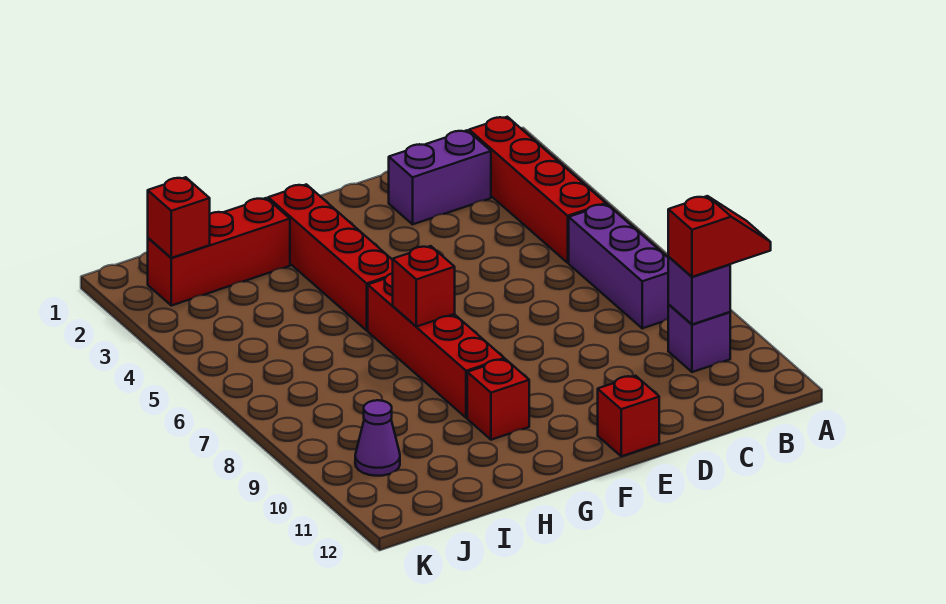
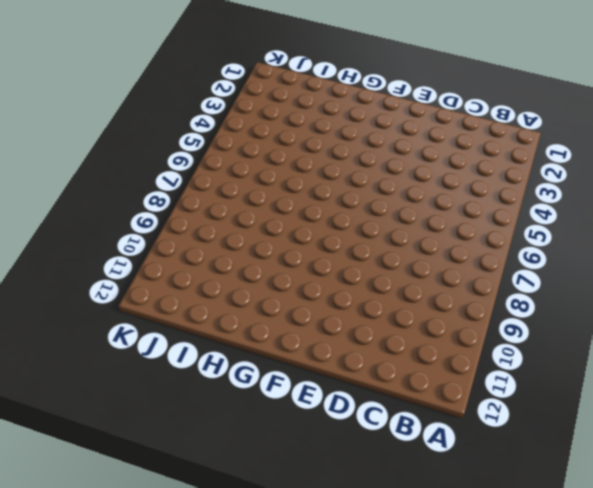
none -> red 1x4 brick [469,117,606,263]
none -> purple 1x3 brick [569,204,669,328]
none -> purple 1x1 brick [668,305,730,372]

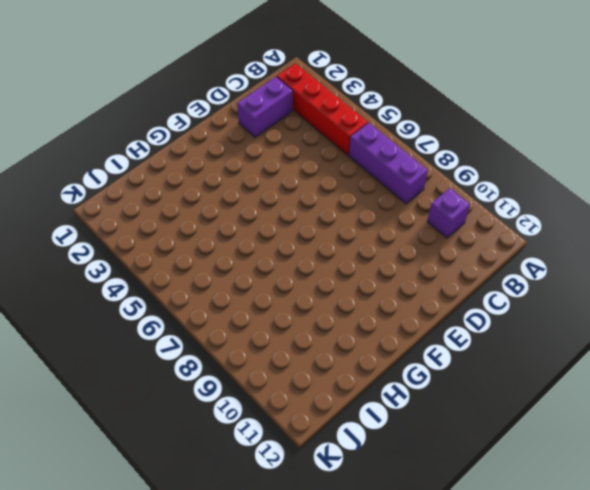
none -> red 1x1 brick [598,376,659,456]
none -> red 1x4 brick [268,184,393,330]
none -> red 1x4 brick [368,273,504,418]

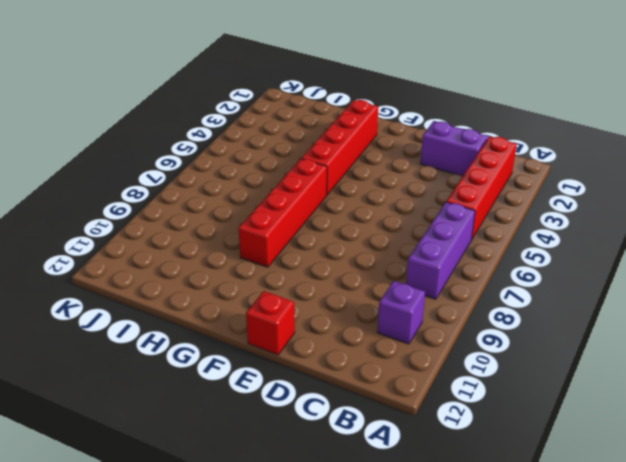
none -> red 1x1 brick [467,359,529,440]
none -> red 1x3 brick [148,198,290,306]
none -> purple 1x1 cone [355,400,400,476]

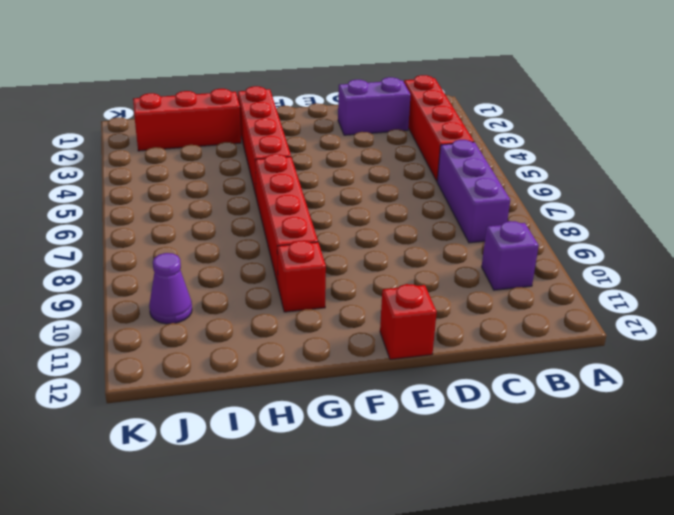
none -> purple 1x1 brick [668,257,730,324]
none -> red 1x1 brick [393,246,455,327]
none -> red 1x1 brick [148,177,210,258]

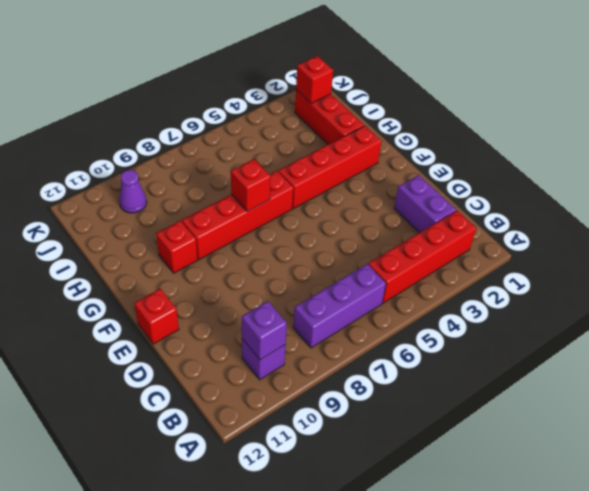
none -> red 1x2 slope [668,196,771,277]

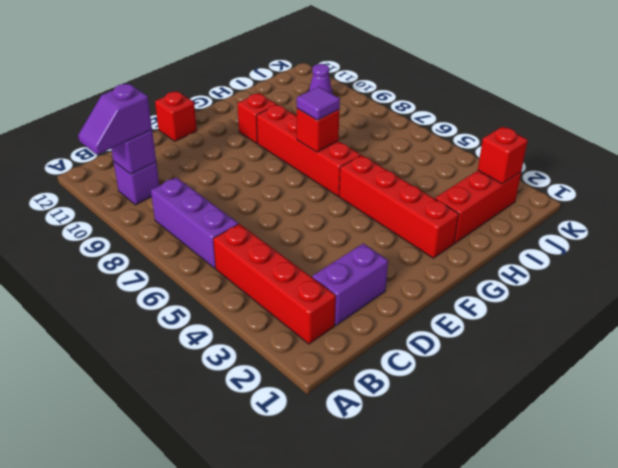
purple 1x2 slope [78,84,152,155] -> red 1x2 slope [668,196,771,277]
purple 1x1 tile [297,87,340,120] -> none

